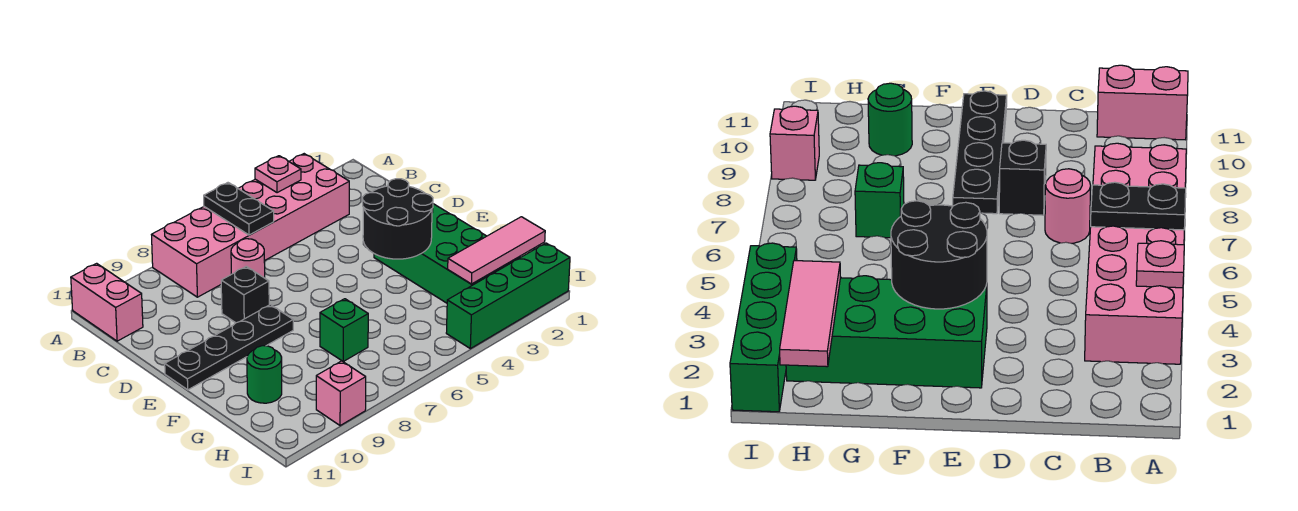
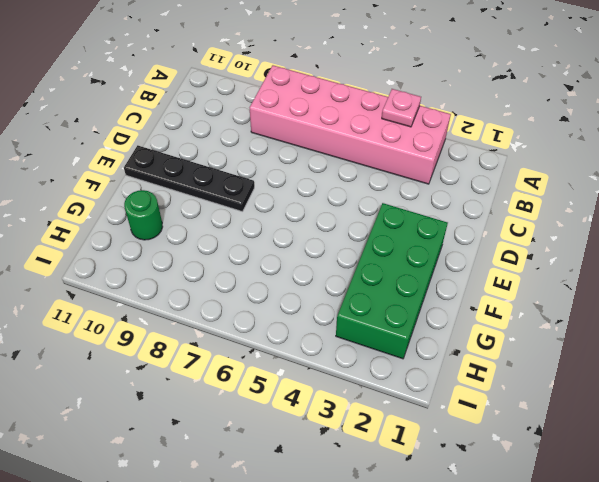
none -> pink 1x2 brick [71,263,143,341]
none -> pink 1x1 round brick [231,239,265,278]
none -> black 1x1 brick [221,266,269,323]

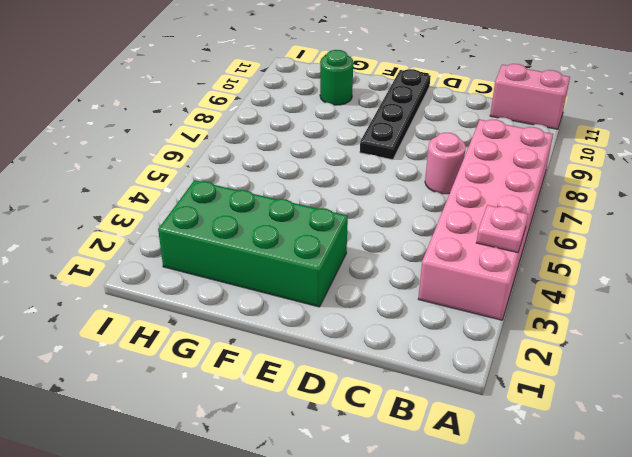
none -> black 1x1 brick [221,266,269,323]
none -> green 1x1 brick [320,299,368,362]
none -> green 1x4 brick [446,243,570,349]

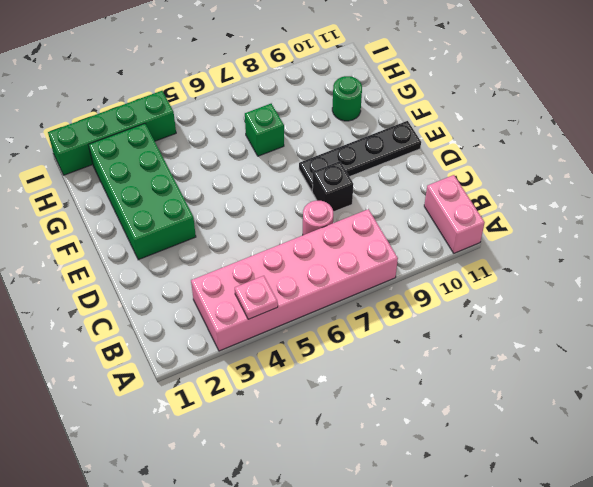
none -> pink 1x1 brick [316,361,366,426]
none -> black 1x2 plate [204,183,274,235]
none -> black 2x2 round brick [363,179,433,259]

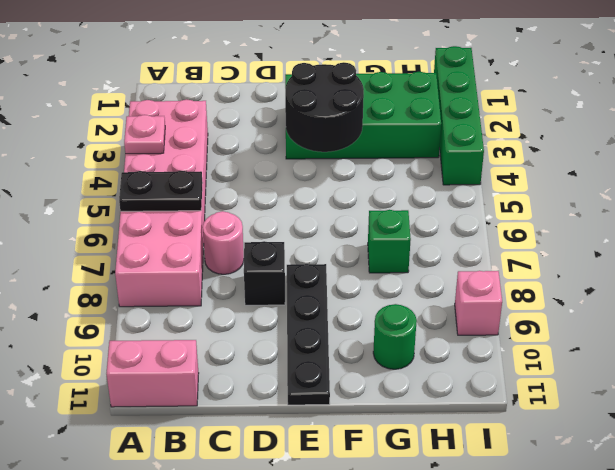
none -> pink 1x3 tile [448,217,545,284]

